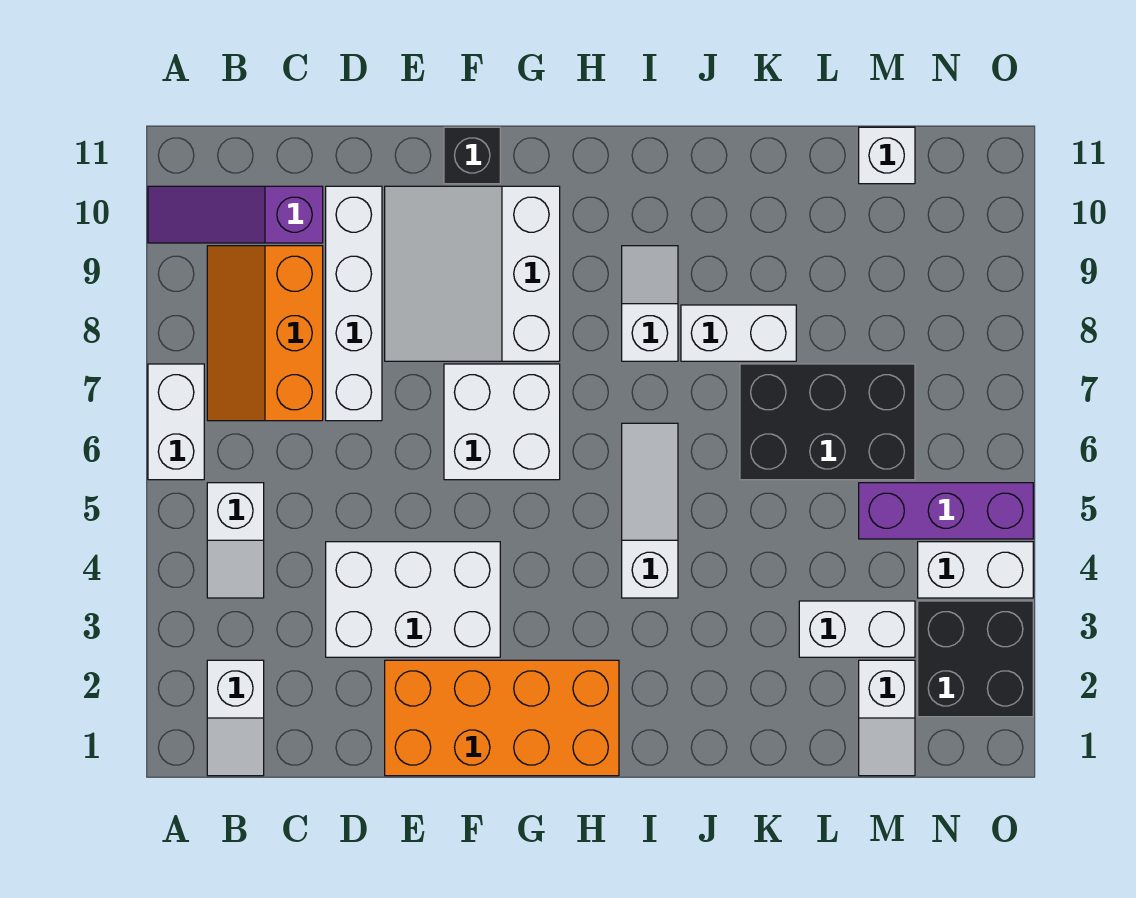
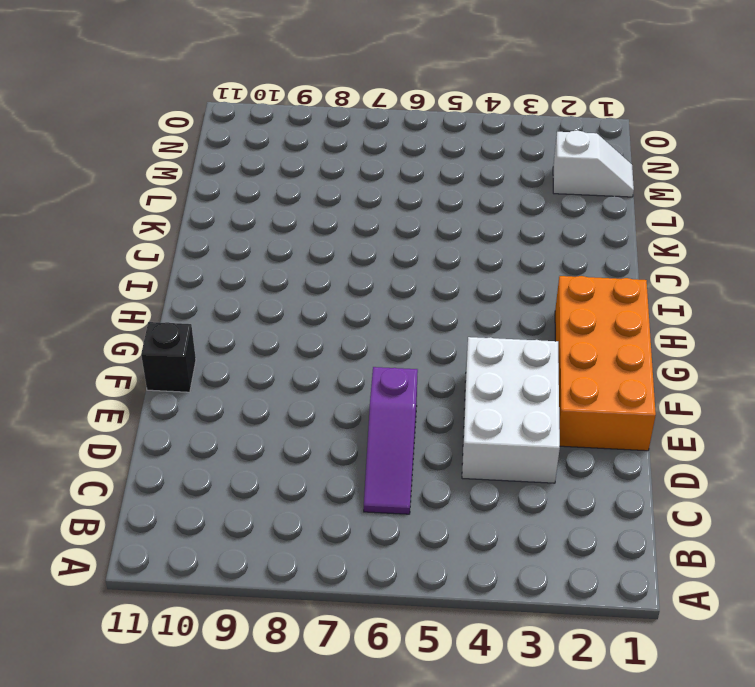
purple 1x3 slope [364,367,418,514] -> purple 1x3 slope moved to [148,186,323,243]
none -> white 1x2 brick [148,364,204,480]
none -> white 1x2 slope [207,660,264,776]
none -> white 1x2 slope [207,483,264,598]

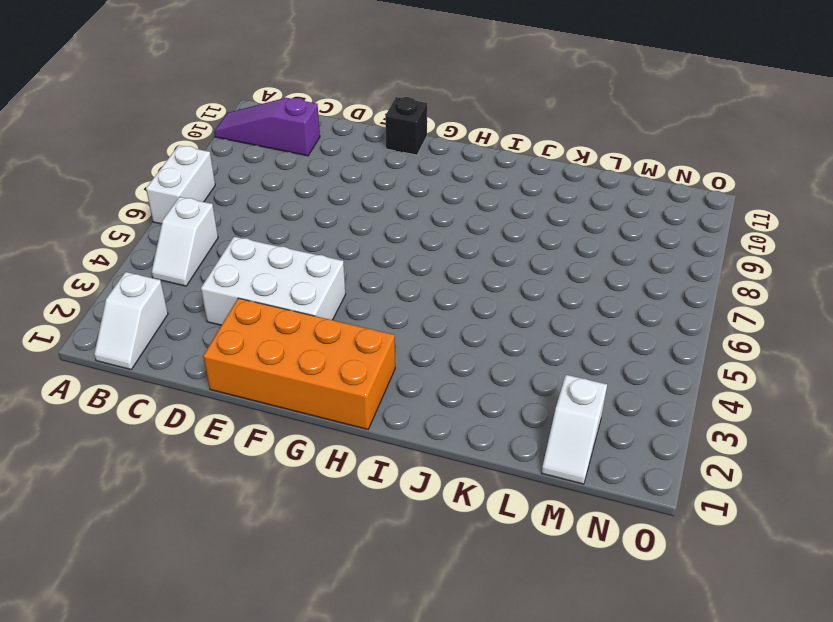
none -> orange 2x3 slope [207,246,323,421]
none -> white 1x4 brick [326,186,382,421]
none -> white 3x3 slope [385,186,560,361]

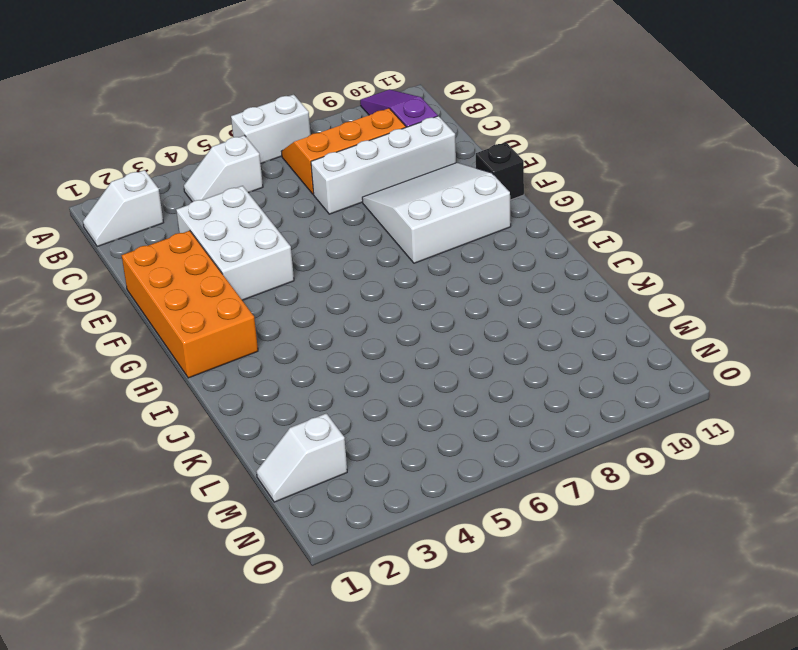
none -> white 2x2 brick [444,364,560,480]
none -> white 1x3 slope [622,423,678,598]
none -> white 1x2 slope [622,246,678,361]

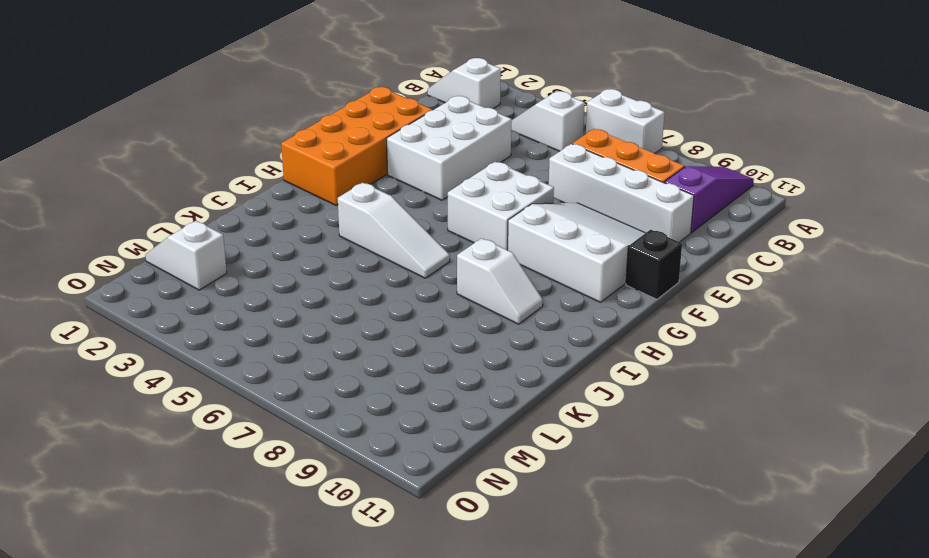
none -> white 1x2 brick [681,305,796,361]
none -> black 2x3 brick [740,364,915,480]
none -> white 1x2 brick [799,601,915,657]

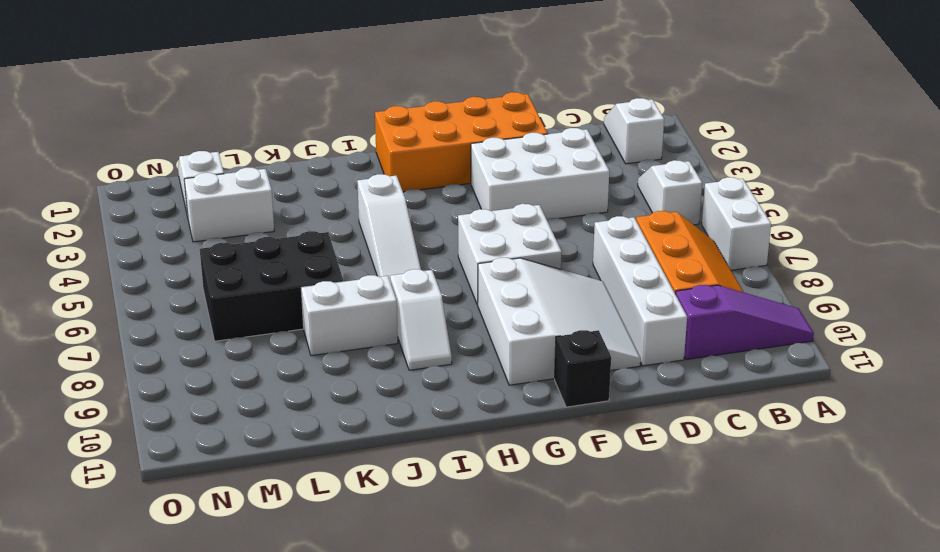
none -> purple 1x3 brick [859,483,1033,539]
none -> white 1x1 brick [859,127,915,184]
none -> black 2x2 brick [918,601,1033,717]

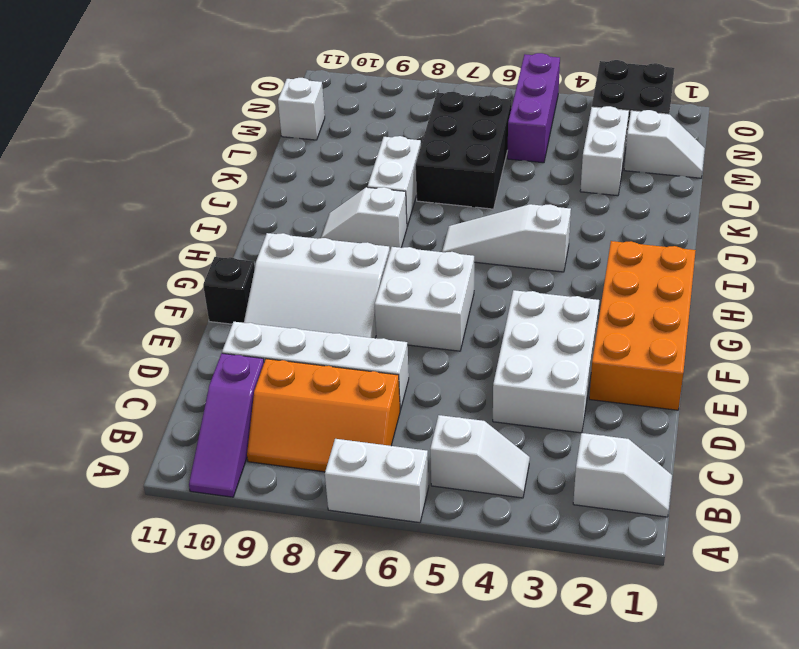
none -> white 1x2 brick [918,542,1033,598]

